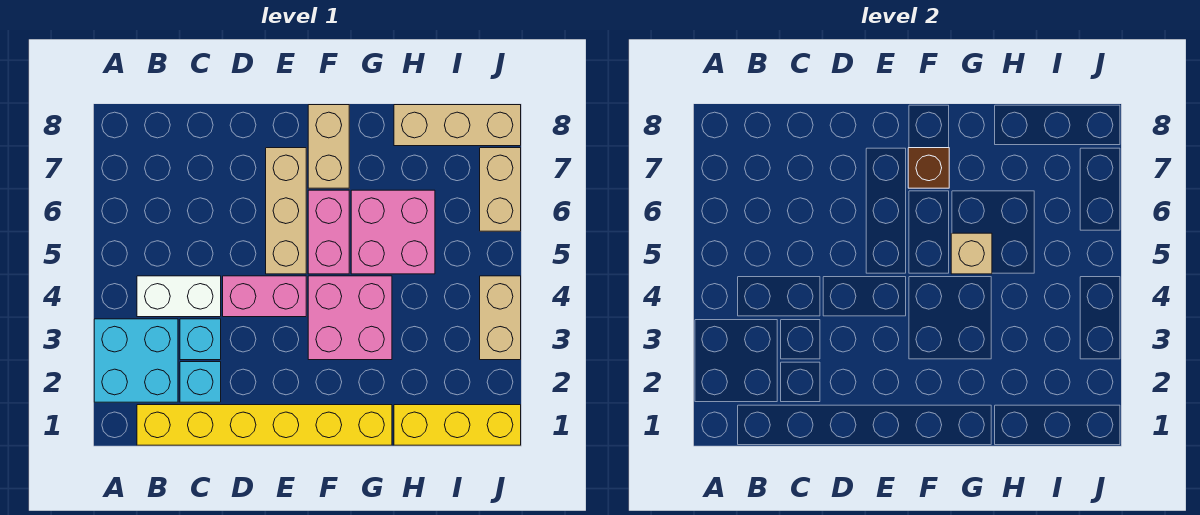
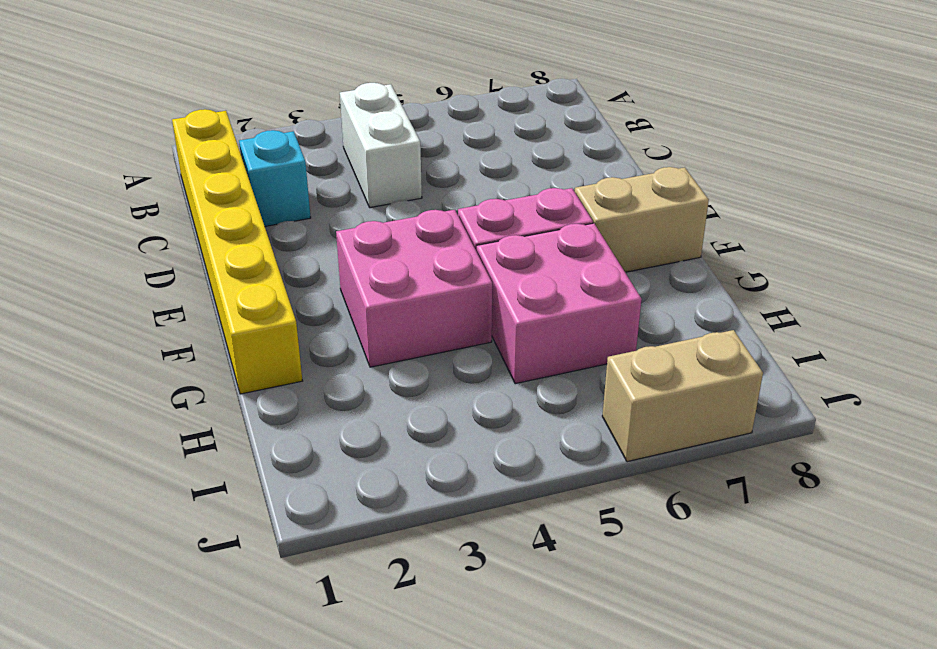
none -> cyan 2x2 brick [94,319,178,402]
none -> cyan 1x1 brick [180,319,221,360]
none -> pink 1x2 brick [223,276,306,317]

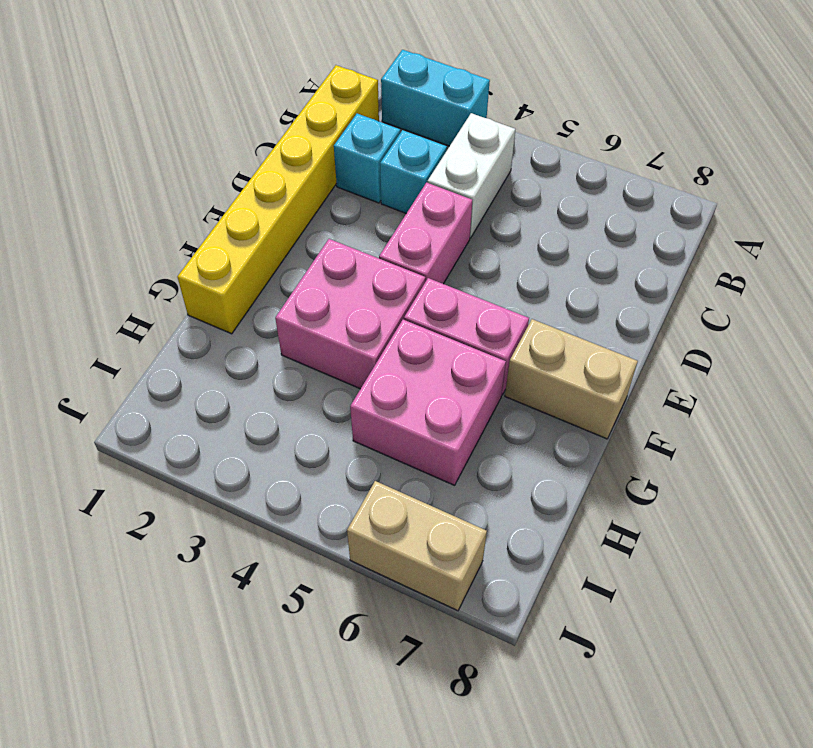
cyan 1x2 brick [381,50,490,146] -> cyan 2x2 brick [94,319,178,402]
none -> tan 1x3 brick [266,148,306,274]
none -> yellow 1x3 brick [394,405,521,445]
none -> tan 1x3 brick [394,105,521,146]

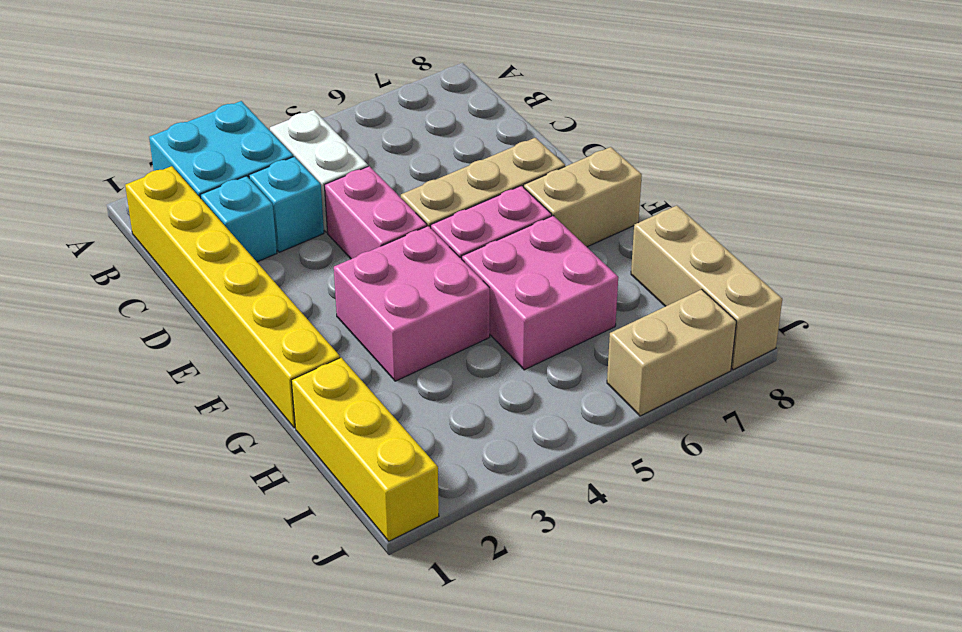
none -> tan 1x2 brick [480,276,521,360]
none -> brown 1x1 brick [908,148,949,188]
none -> tan 1x1 brick [951,233,992,274]

